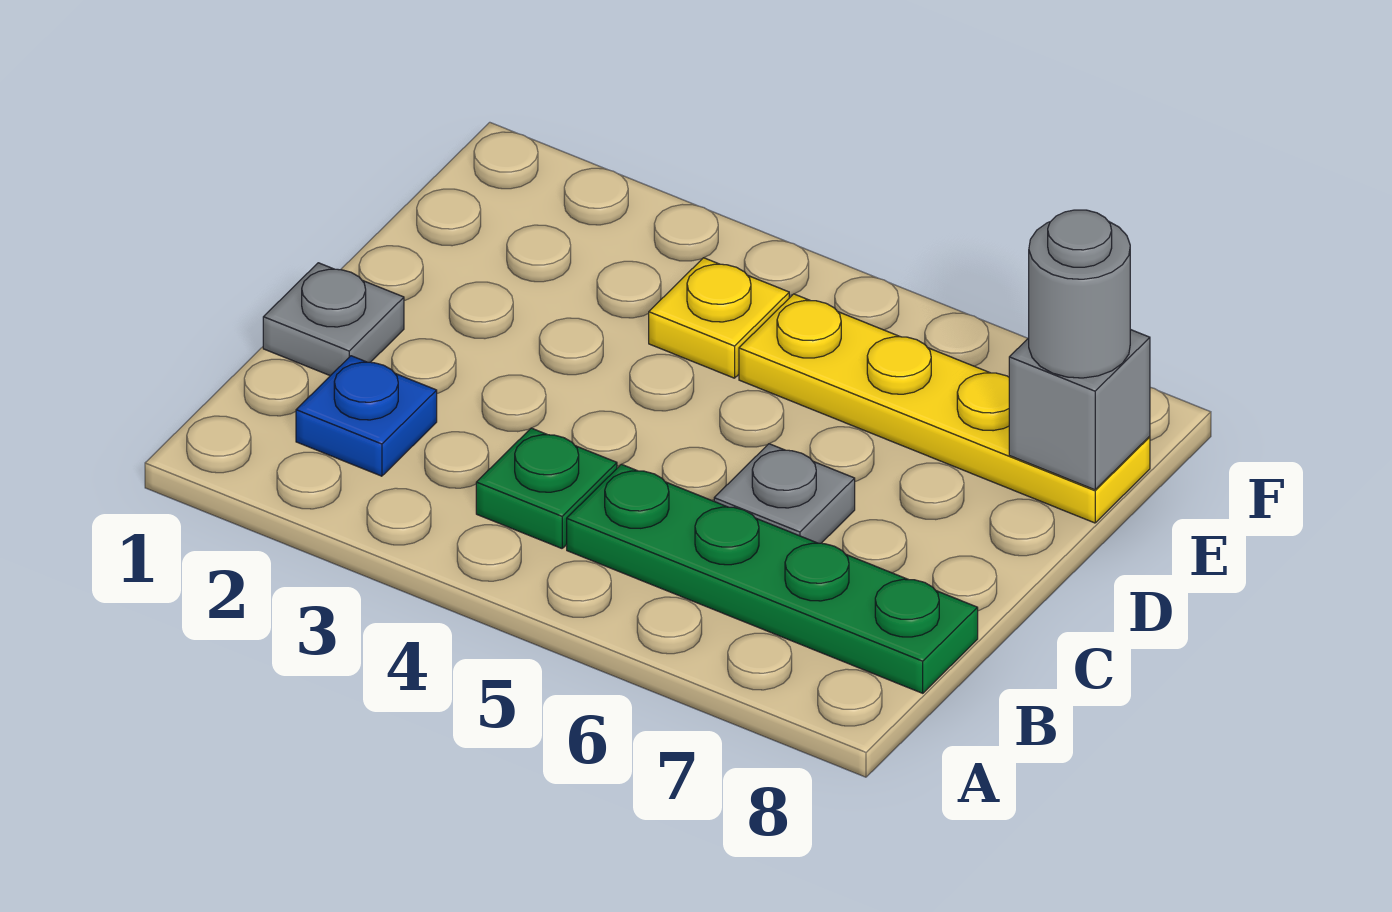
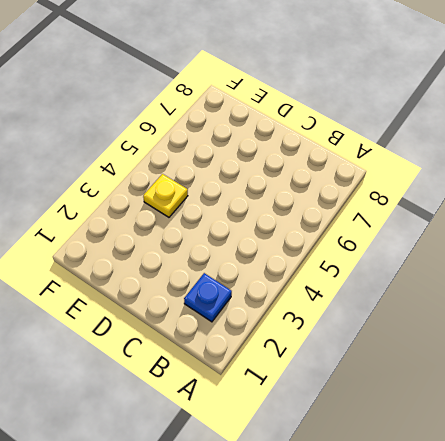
none -> green 1x1 plate [476,428,617,548]
none -> green 1x4 plate [567,464,978,693]

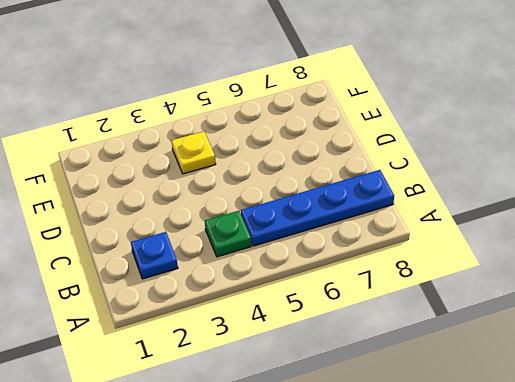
blue 1x4 plate [241,170,394,246] -> green 1x4 plate [567,464,978,693]
none -> grey 1x1 plate [263,263,404,376]
none -> grey 1x1 plate [714,444,855,543]

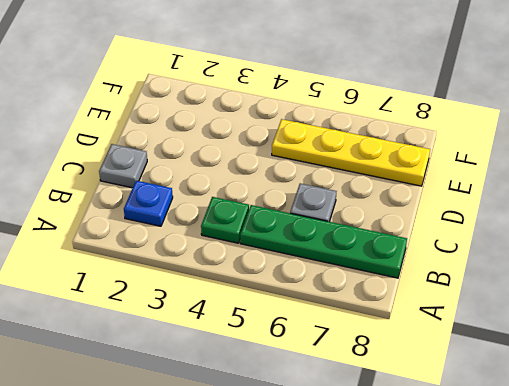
none -> yellow 1x1 plate [649,258,789,378]
none -> grey 1x1 brick [1009,329,1150,490]

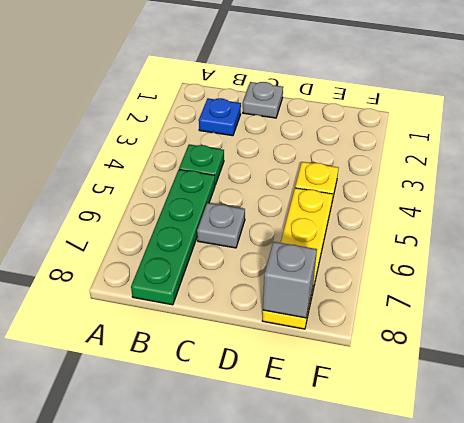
none -> grey 1x1 round brick [1029,210,1130,378]

